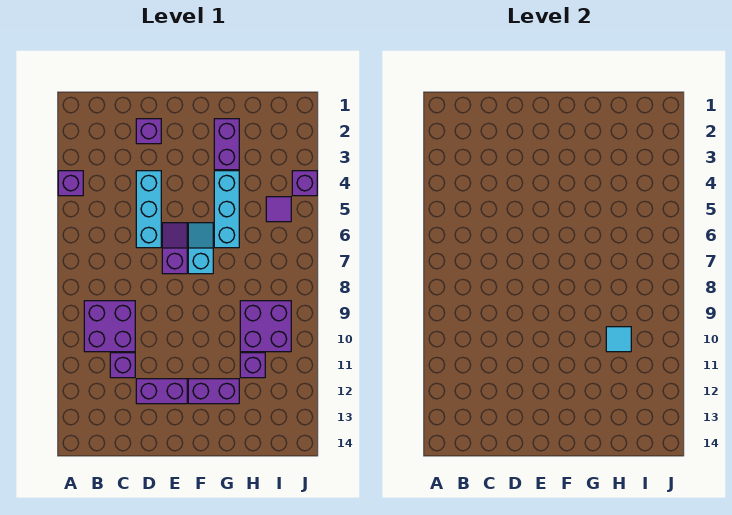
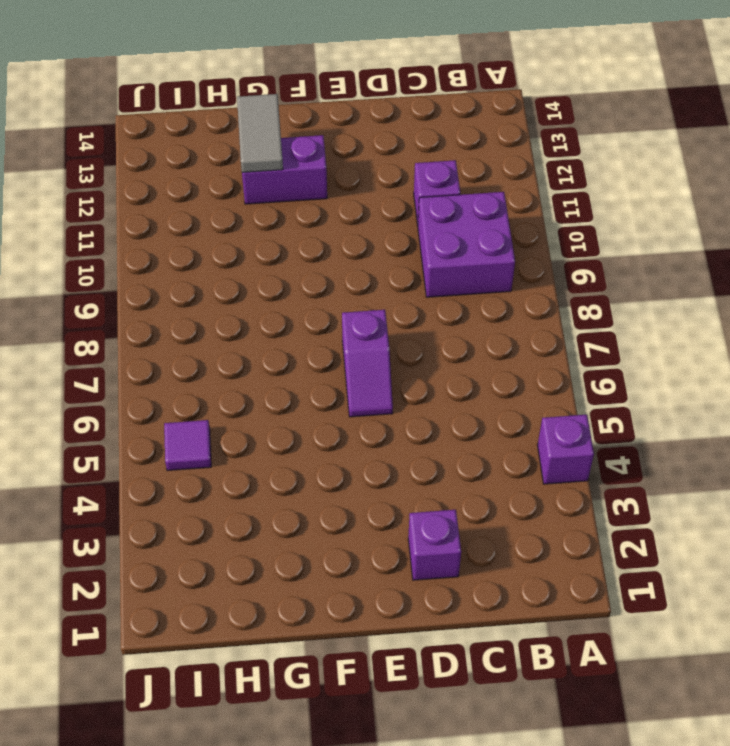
grey 1x2 tile [237,94,283,172] -> none
none -> cyan 1x3 brick [136,171,161,248]
none -> purple 1x2 brick [136,379,187,404]
none -> cyan 1x2 slope [188,223,213,274]

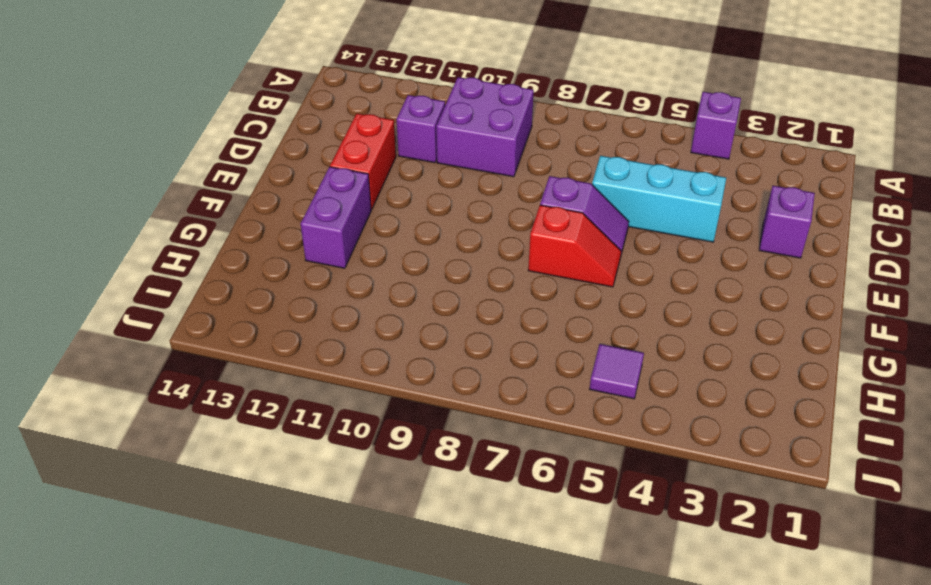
red 1x2 brick [330,114,396,210] -> purple 1x2 brick [136,379,187,404]
red 1x2 slope [528,205,621,287] -> cyan 1x2 slope [188,223,213,274]
none -> purple 1x2 brick [214,119,239,170]
none -> cyan 1x3 brick [214,171,239,248]
none -> purple 2x2 brick [240,301,291,352]

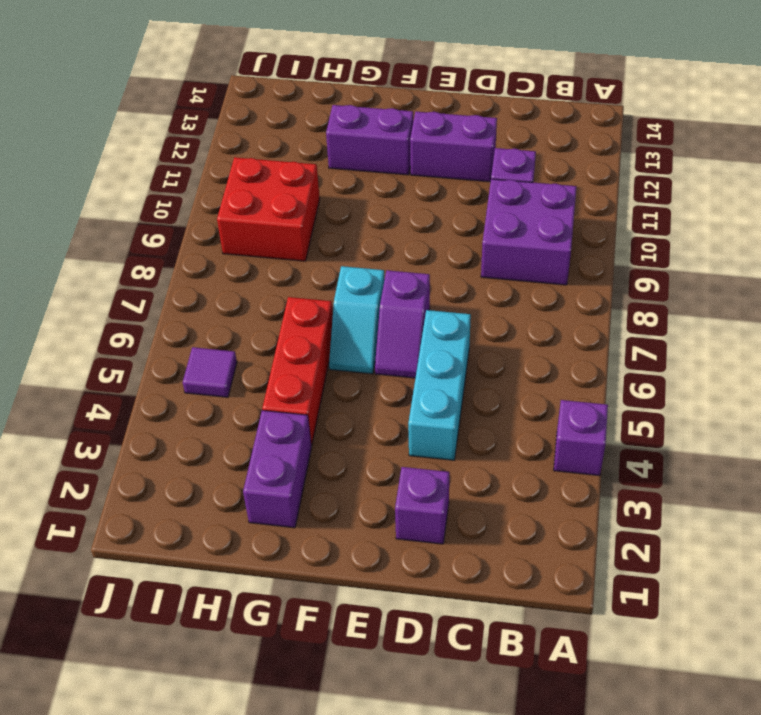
red 1x3 brick [262,297,333,445] -> cyan 1x3 brick [214,171,239,248]
red 2x2 brick [217,157,320,261] -> purple 2x2 brick [240,301,291,352]
none -> purple 1x1 brick [240,353,265,378]
none -> purple 1x1 brick [292,171,317,196]
none -> cyan 1x1 tile [606,327,631,352]

